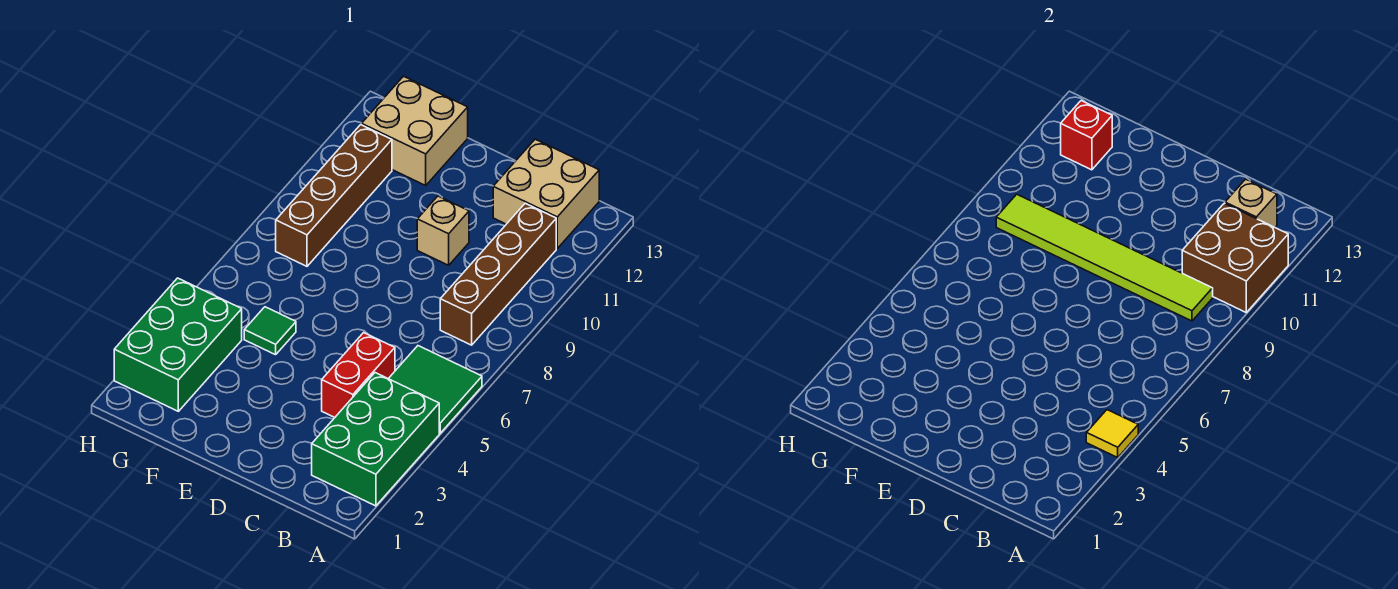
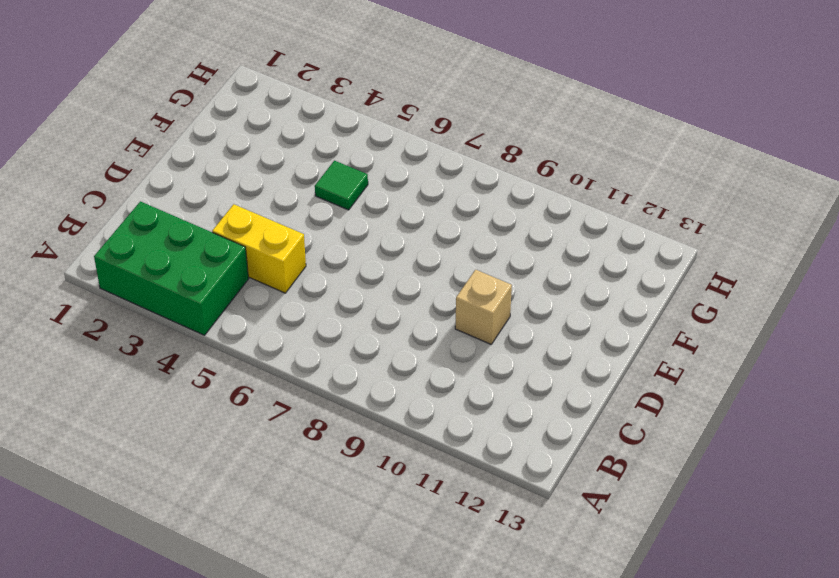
yellow 1x2 brick [212,204,306,293] -> red 1x2 brick [322,333,395,417]
none -> green 2x2 tile [388,346,482,433]
none -> brown 1x4 brick [440,203,556,345]
none -> tan 2x2 brick [493,139,599,248]

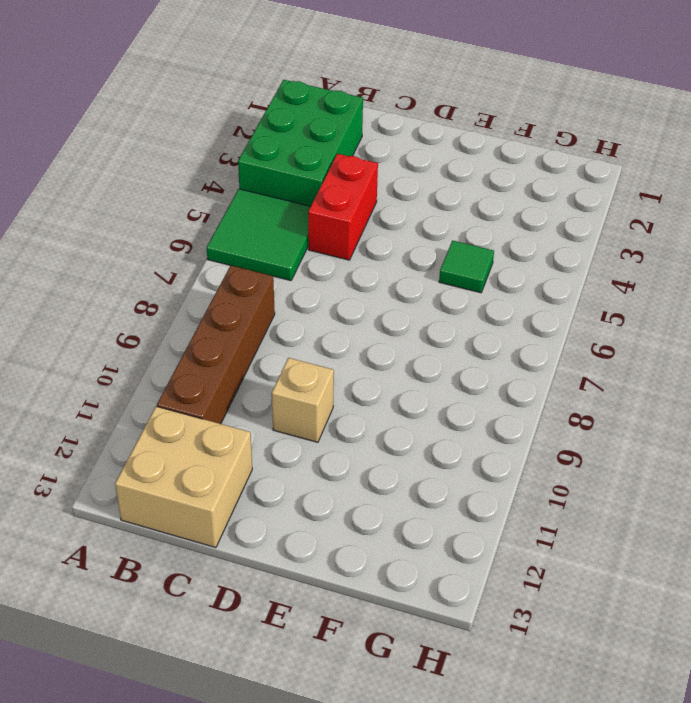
none -> tan 2x2 brick [362,76,468,185]
none -> green 2x3 brick [114,278,242,411]
none -> brown 1x4 brick [276,125,392,266]

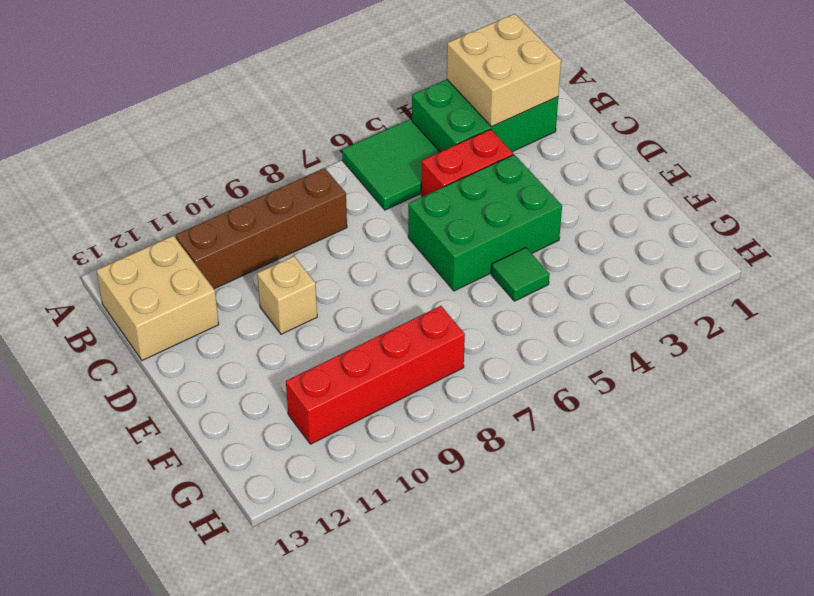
tan 2x2 brick [447,14,561,127] -> tan 2x2 brick moved to [362,76,468,185]
green 2x3 brick [408,155,562,291] -> green 2x3 brick moved to [114,278,242,411]
red 1x4 brick [286,306,465,444] -> brown 1x4 brick [276,125,392,266]
none -> yellow 1x1 tile [1086,410,1138,457]
none -> brown 2x2 brick [1182,203,1288,312]
none -> lime 1x6 tile [996,194,1213,321]

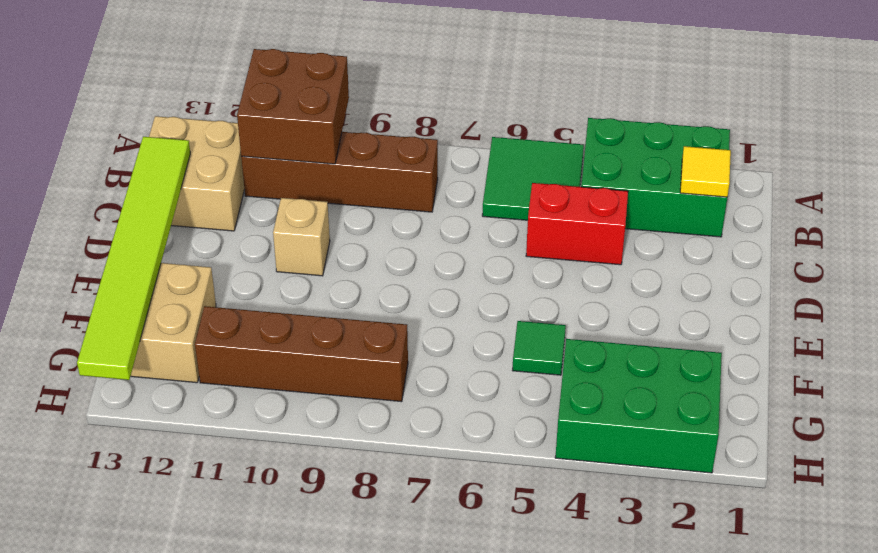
yellow 1x1 tile [680,146,731,197] -> yellow 1x1 tile moved to [1086,410,1138,457]
lime 1x6 tile [77,137,190,380] -> lime 1x6 tile moved to [996,194,1213,321]
none -> tan 1x1 brick [1225,179,1277,227]
none -> red 1x1 brick [1061,101,1112,170]

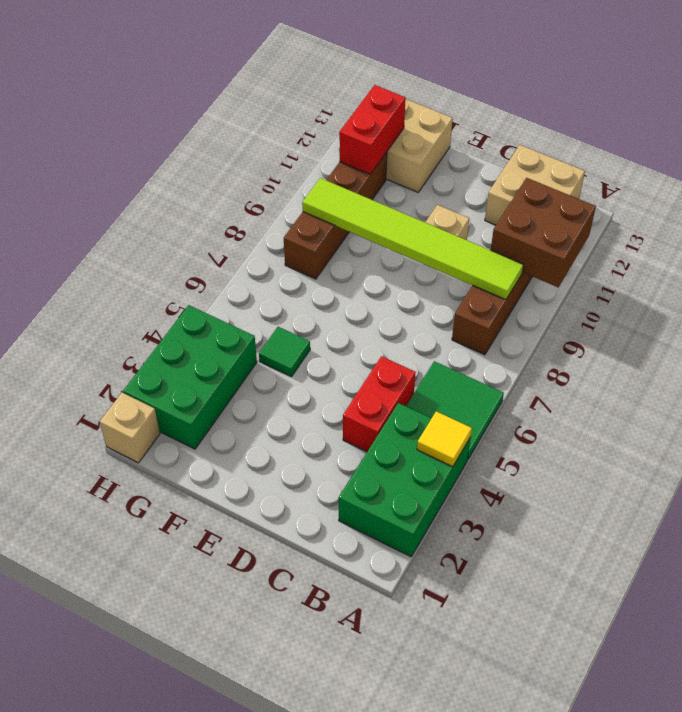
red 1x2 brick [339,85,406,174] -> red 1x1 brick [1061,101,1112,170]
tan 1x1 brick [100,393,160,463] -> tan 1x1 brick moved to [1225,179,1277,227]

